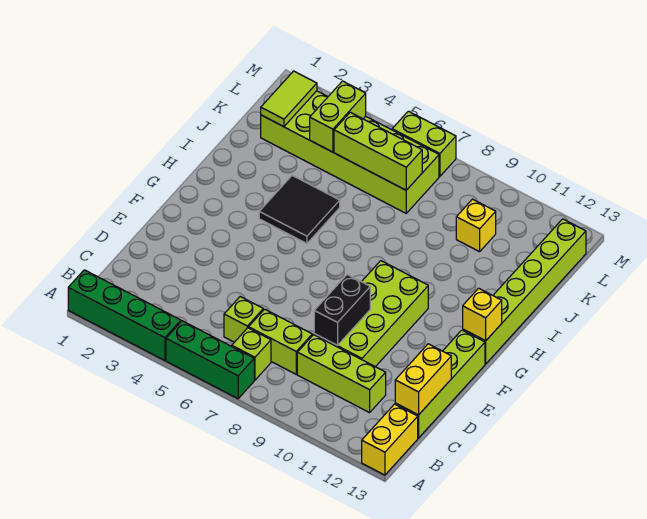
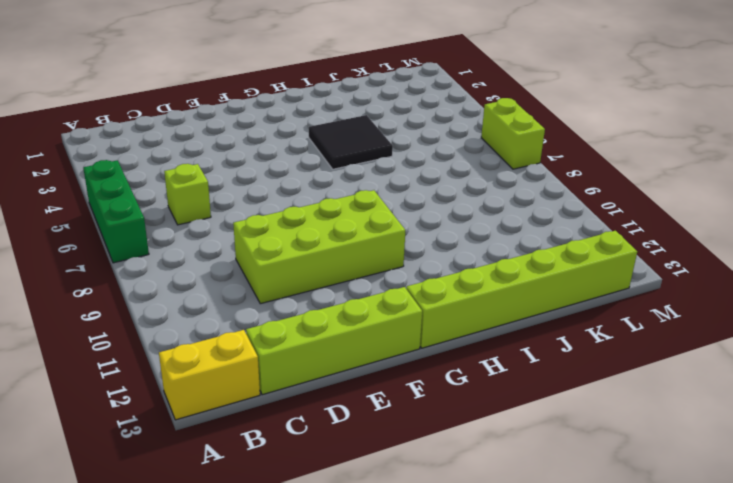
none -> green 1x4 brick [68,270,181,361]
none -> lime 1x1 brick [232,328,271,380]
none -> lime 1x2 brick [249,309,312,374]

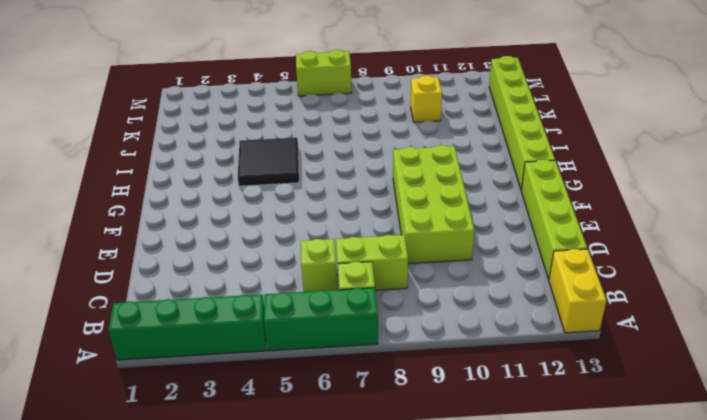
none -> lime 1x3 brick [297,335,386,413]
none -> lime 2x6 brick [261,91,439,213]
none -> yellow 1x2 brick [395,344,451,415]

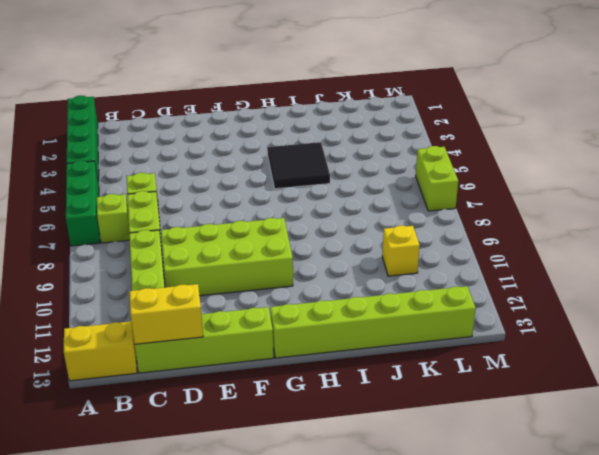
none -> lime 2x6 brick [261,91,439,213]
none -> black 1x2 brick [314,274,370,346]
none -> yellow 1x1 brick [463,288,502,341]

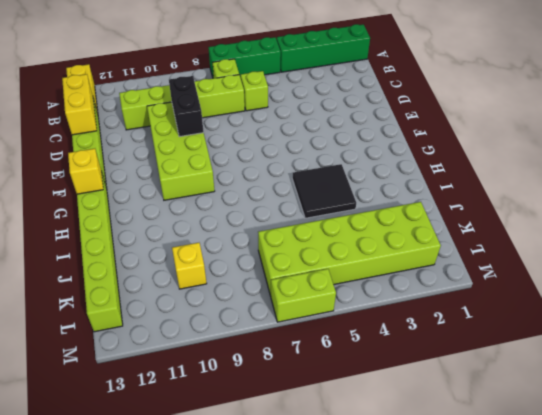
none -> lime 1x2 tile [261,71,317,127]
none -> lime 1x2 brick [310,81,366,152]
none -> lime 1x3 brick [334,112,422,190]

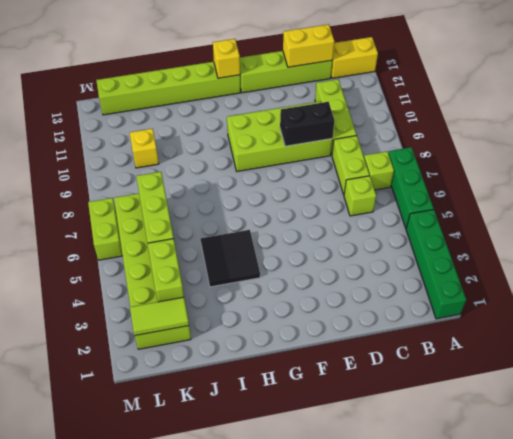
lime 1x2 brick [148,239,184,302] -> lime 1x2 brick turned to [310,81,366,152]

